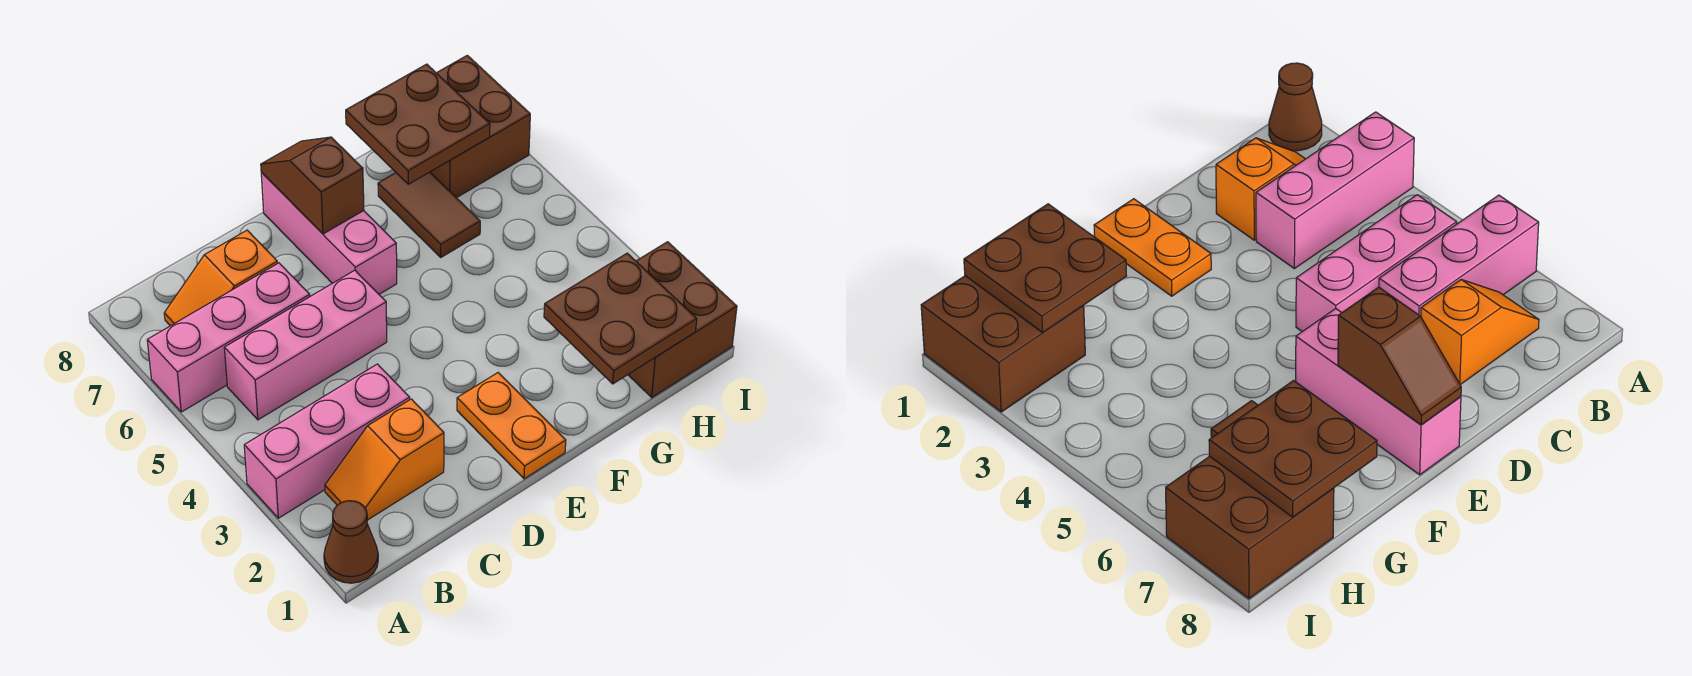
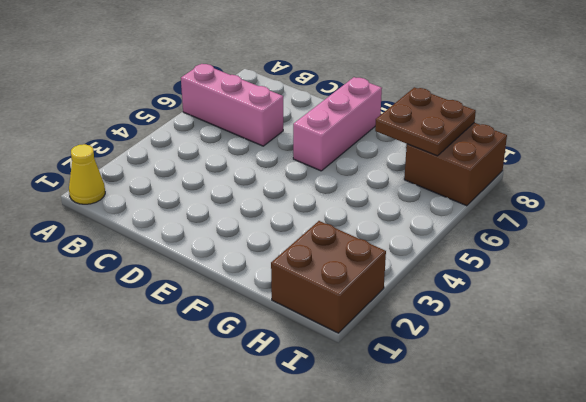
yellow 1x1 cone [69,144,105,204] -> brown 1x1 cone [324,501,378,583]
none -> pink 1x3 brick [244,364,410,518]
none -> orange 1x2 slope [325,399,444,520]
none -> pink 1x3 brick [224,270,387,420]

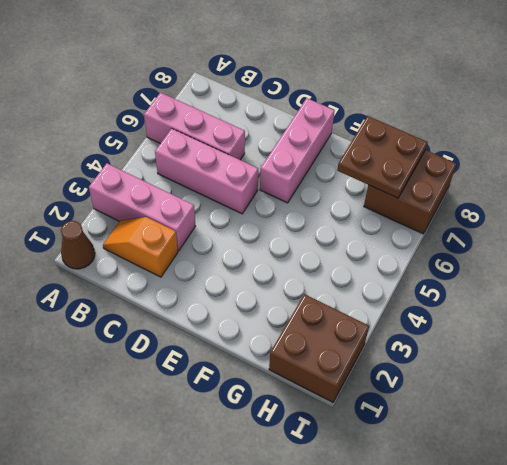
none -> orange 1x2 slope [164,230,278,326]
none -> orange 1x2 plate [457,373,566,479]
none -> brown 1x2 tile [378,172,480,257]

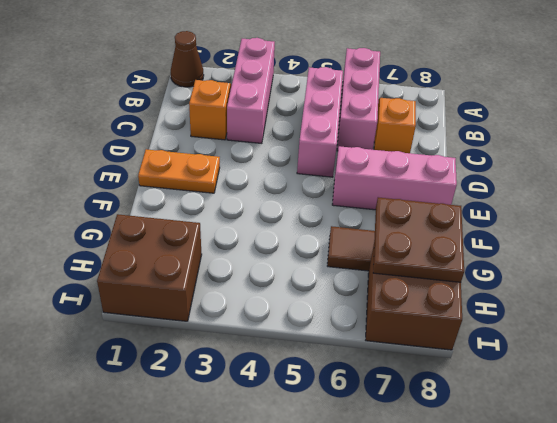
none -> brown 1x2 slope [261,137,364,234]
none -> brown 2x2 plate [544,253,697,384]

